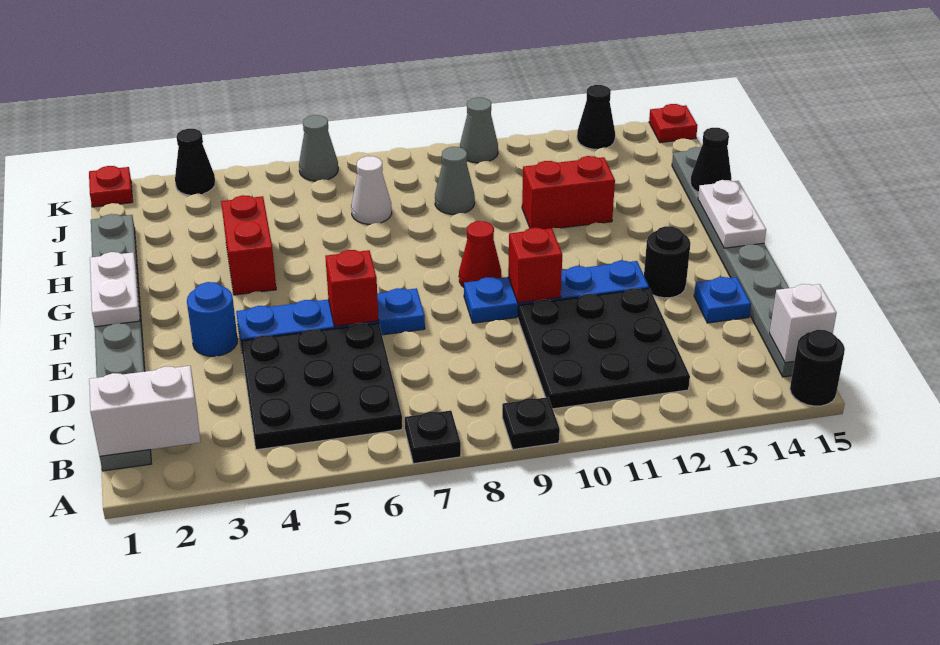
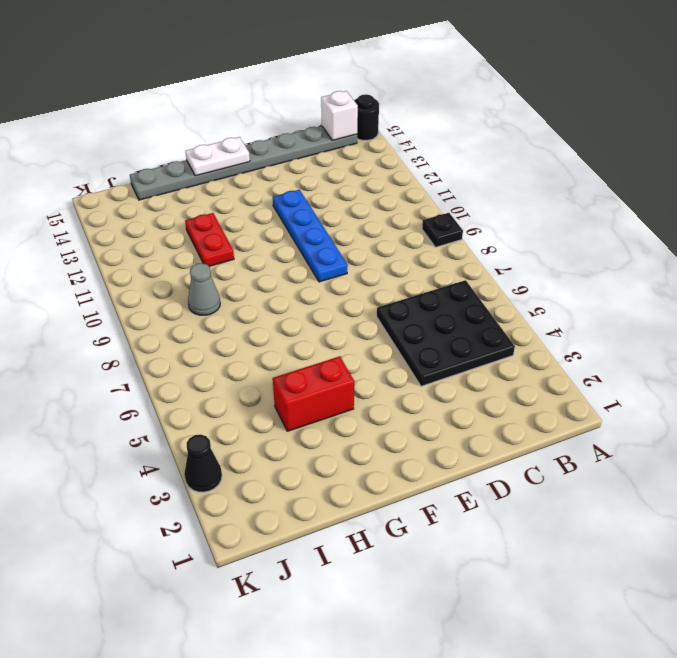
red 1x2 plate [185,213,234,266] -> red 1x2 brick [522,156,615,229]
none -> black 1x1 plate [405,411,461,464]
none -> grey 1x8 plate [91,214,151,471]
none -> black 3x3 plate [518,288,690,409]
none -> blue 1x1 plate [694,277,751,323]

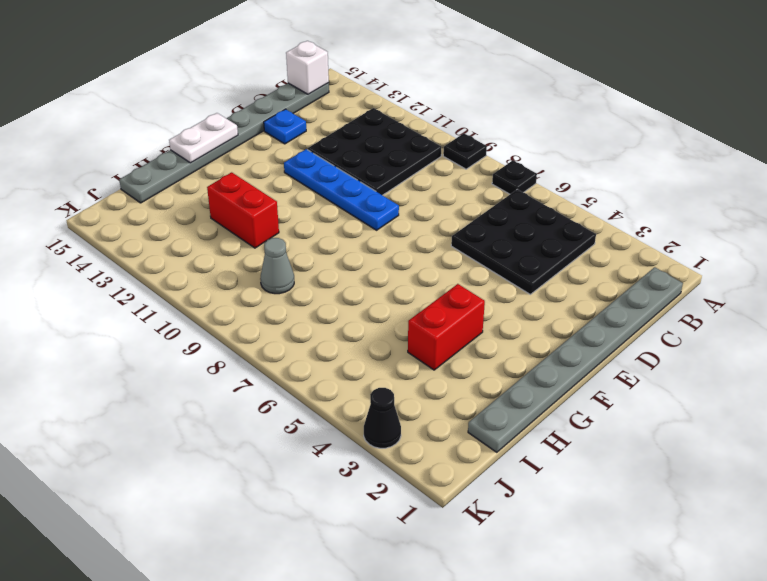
none -> black 1x1 round brick [790,330,845,406]
none -> blue 1x1 round brick [187,282,238,356]
none -> blue 1x4 plate [236,288,425,343]
none -> black 1x1 round brick [644,226,691,298]

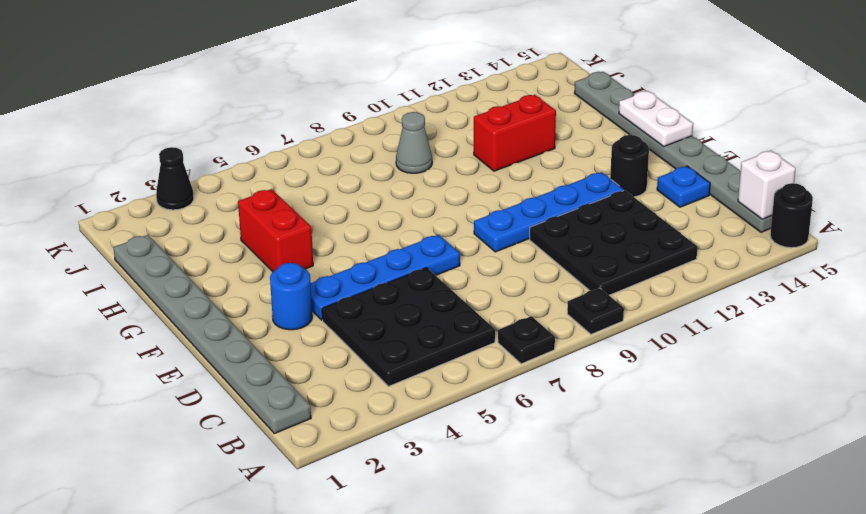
none -> red 1x1 cone [459,221,501,287]
none -> white 1x1 cone [351,156,392,224]
none -> red 1x1 plate [89,166,133,207]
none -> grey 1x1 cone [299,115,338,181]

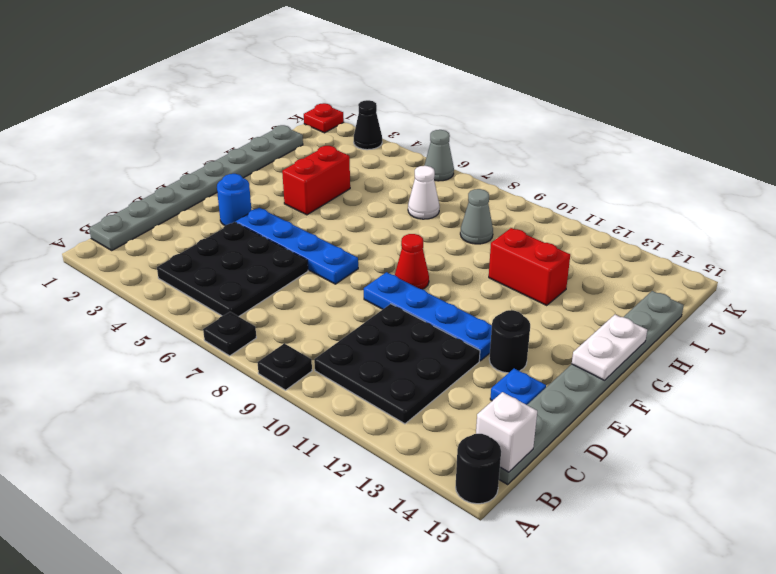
none -> grey 1x1 cone [460,98,498,163]
none -> black 1x1 cone [577,85,615,149]
none -> red 1x1 plate [649,104,698,143]
none -> white 1x2 brick [89,366,200,456]

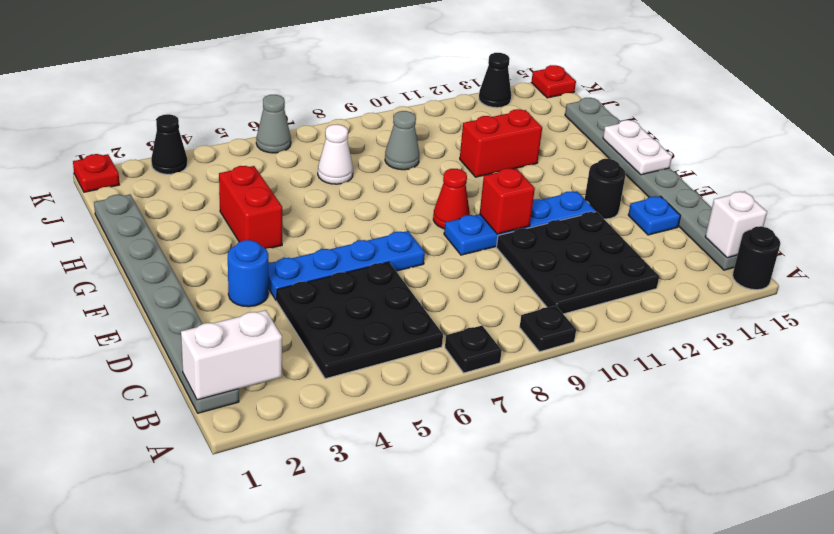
none -> grey 1x1 cone [460,98,498,163]
none -> red 1x1 brick [325,250,379,326]
none -> white 1x2 plate [90,252,140,327]
none -> black 1x1 cone [690,128,732,193]

